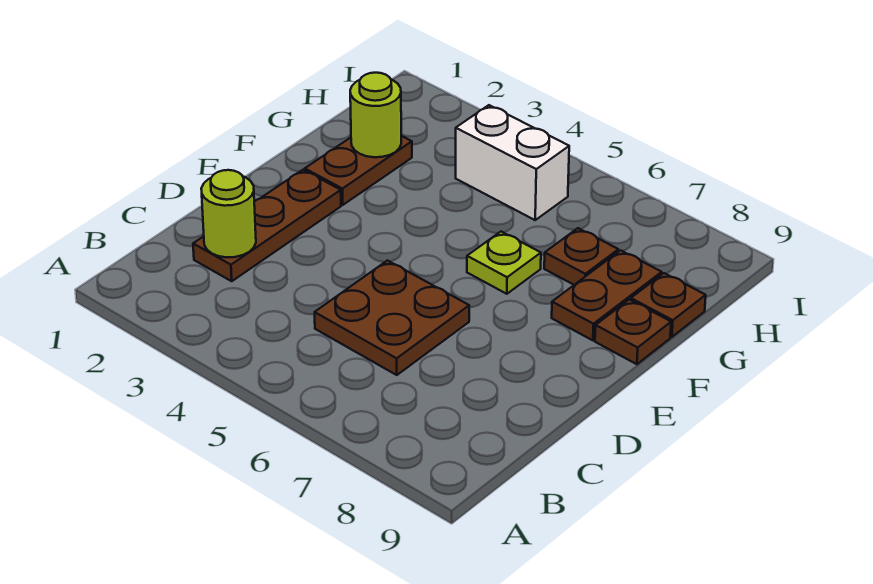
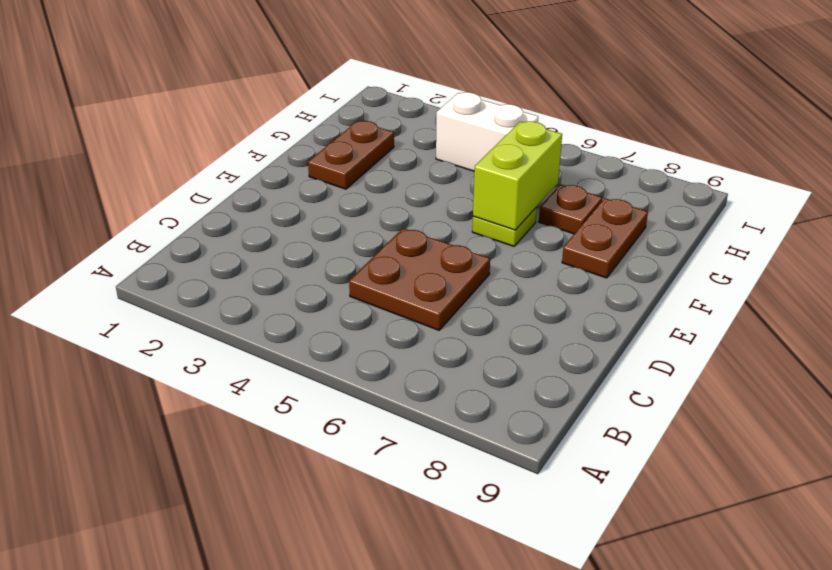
lime 1x2 brick [473,121,562,230] -> none
none -> brown 1x3 plate [193,170,341,281]
none -> brown 1x1 plate [595,299,671,364]

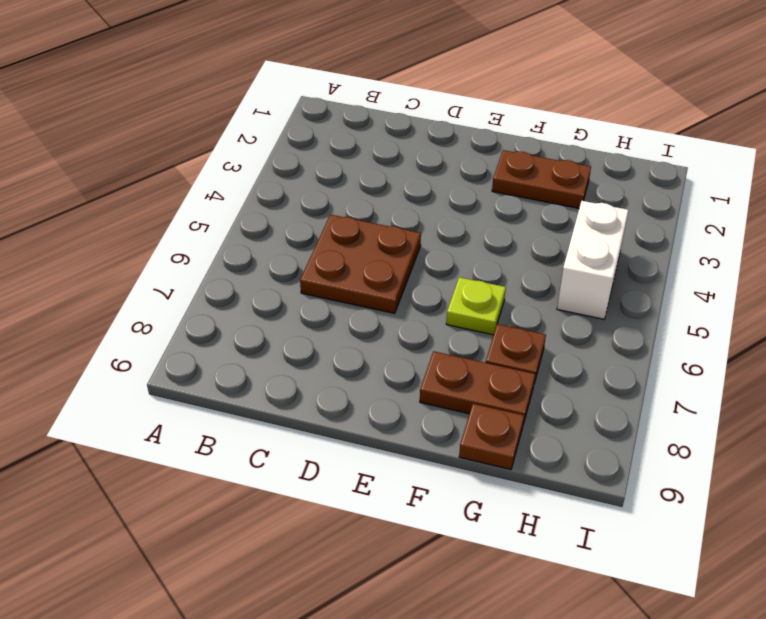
none -> brown 1x3 plate [193,170,341,281]
none -> brown 1x1 plate [595,299,671,364]

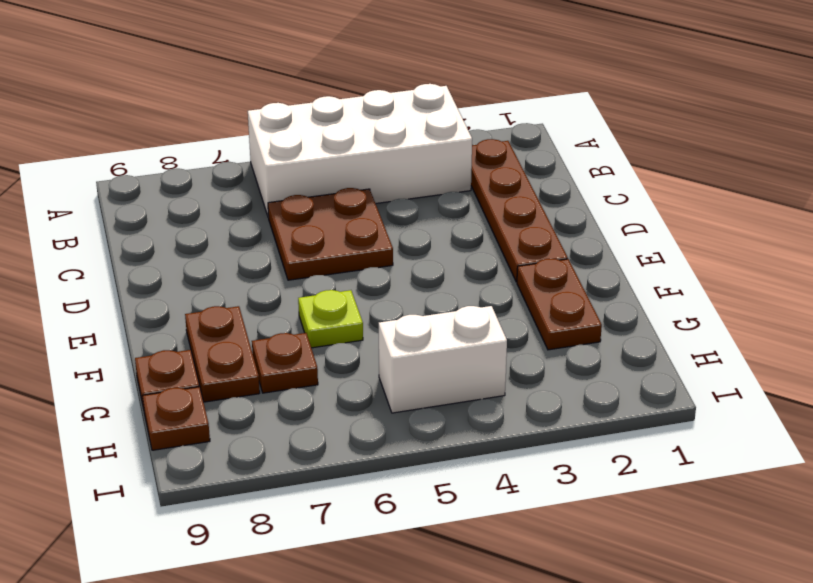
white 2x4 brick [248,84,472,218] -> none
brown 1x4 plate [471,139,568,282] -> brown 1x3 plate [193,170,341,281]
brown 1x1 plate [143,387,210,450] -> brown 1x1 plate moved to [595,299,671,364]
none -> lime 1x1 round brick [201,170,256,257]
none -> lime 1x1 round brick [350,73,401,157]

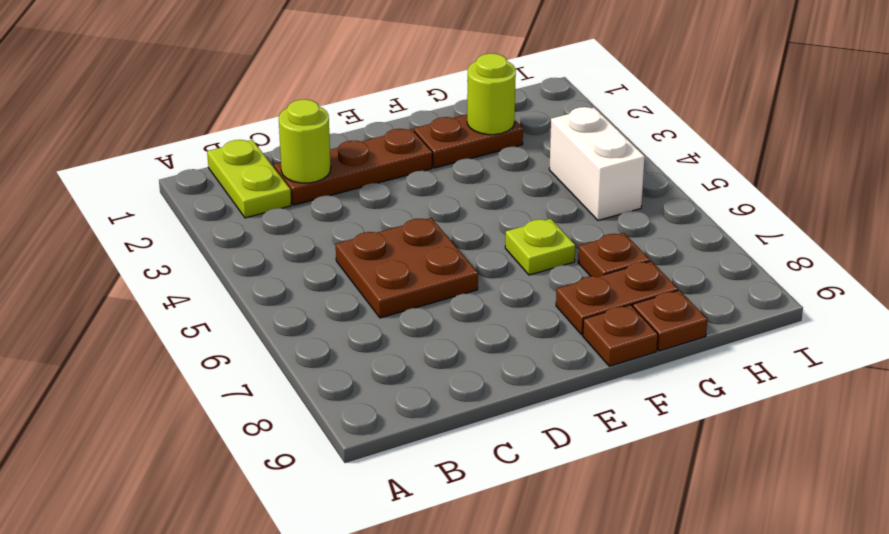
lime 1x2 plate [207,140,291,218] -> none

